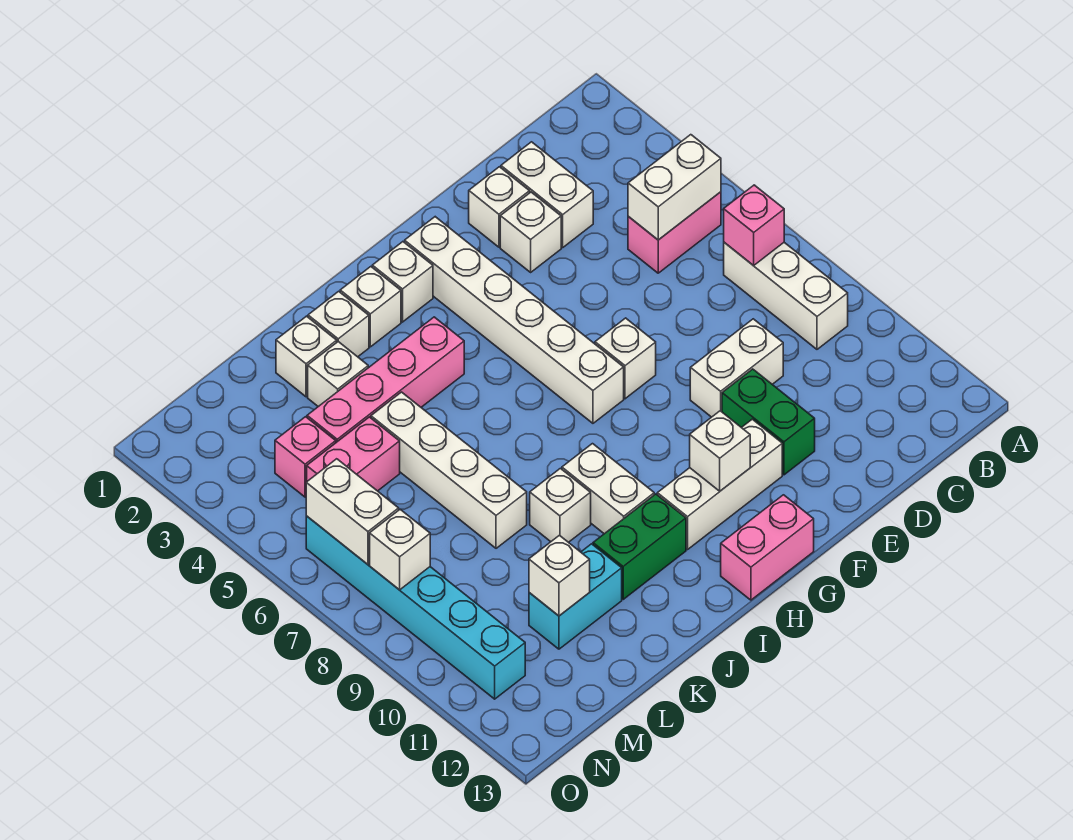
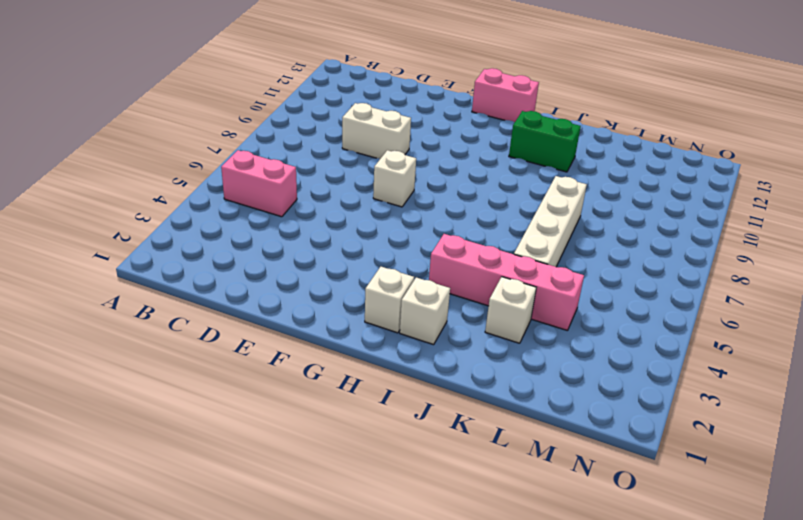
none -> white 1x3 brick [724,242,848,349]
none -> white 1x2 brick [501,142,593,247]
none -> white 1x1 brick [469,167,530,247]
none -> white 1x1 brick [500,192,561,272]

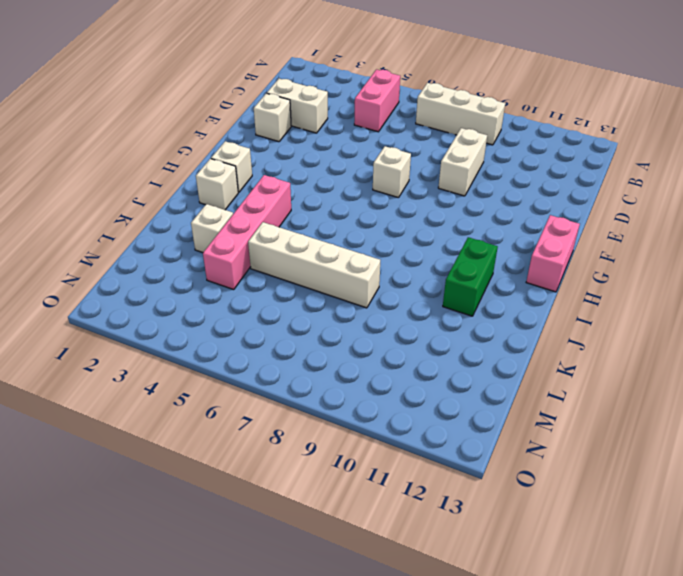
none -> white 1x1 brick [500,192,561,272]
none -> green 1x2 brick [722,369,815,475]
none -> white 1x3 brick [657,419,782,550]
none -> white 1x6 brick [405,217,624,423]

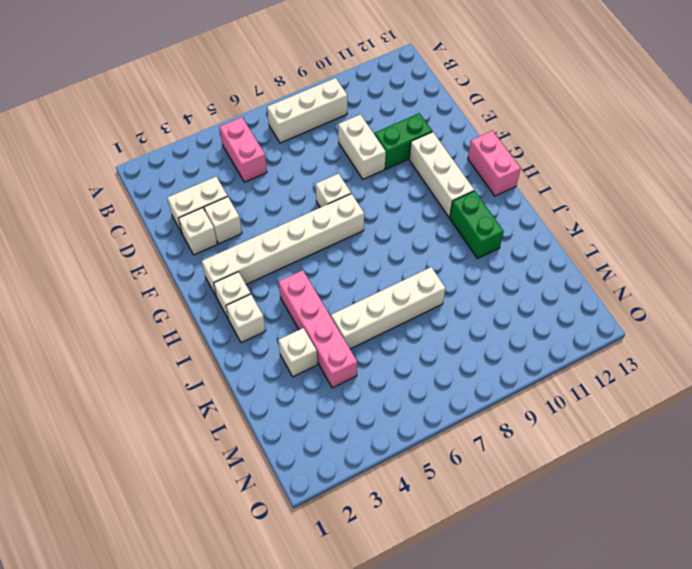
none -> white 1x2 brick [562,444,654,534]
none -> white 1x1 brick [308,291,369,357]
none -> white 1x1 brick [530,468,591,542]
none -> white 1x1 brick [276,316,337,397]

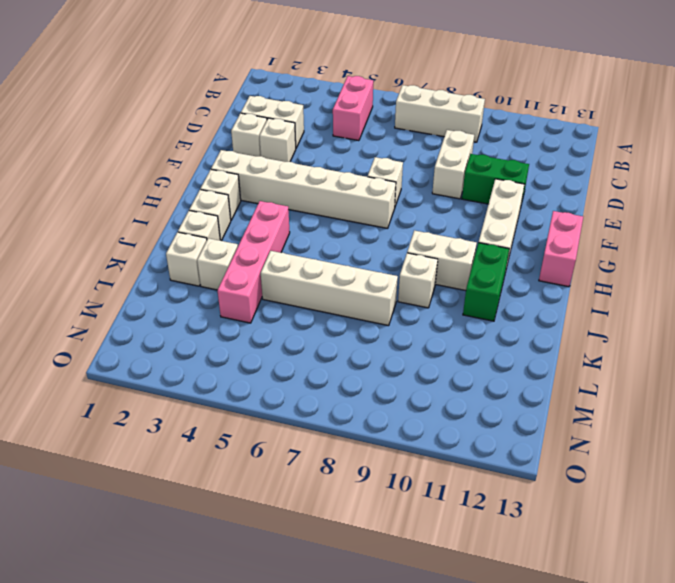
none -> cyan 1x2 brick [529,544,622,649]
none -> pink 1x2 brick [307,417,400,491]
none -> pink 1x1 brick [275,417,336,497]
none -> cyan 1x6 brick [306,516,525,699]

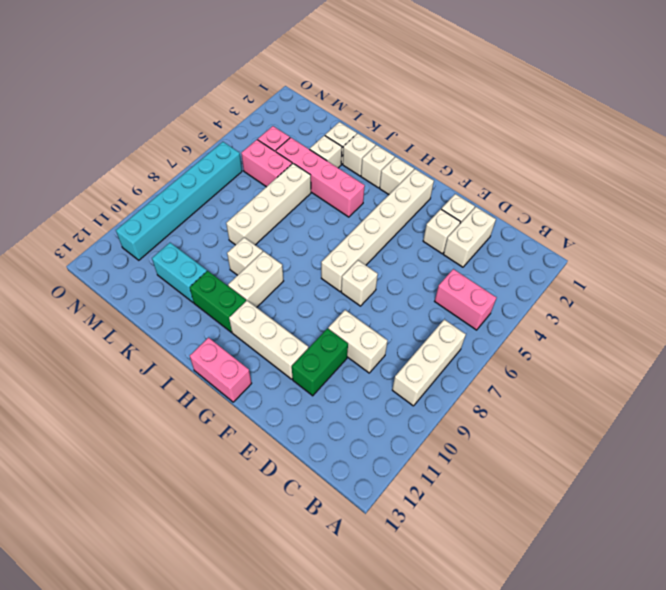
none -> white 1x2 brick [628,135,721,240]
none -> pink 1x1 brick [724,185,784,266]
none -> white 1x1 brick [690,411,750,491]
none -> white 1x1 brick [529,535,590,616]

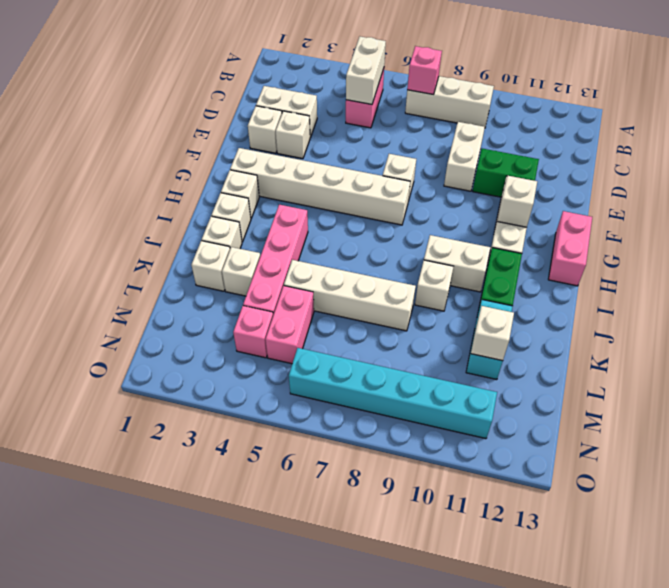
none -> white 1x2 brick [306,459,399,564]
none -> white 1x1 brick [370,509,430,590]

